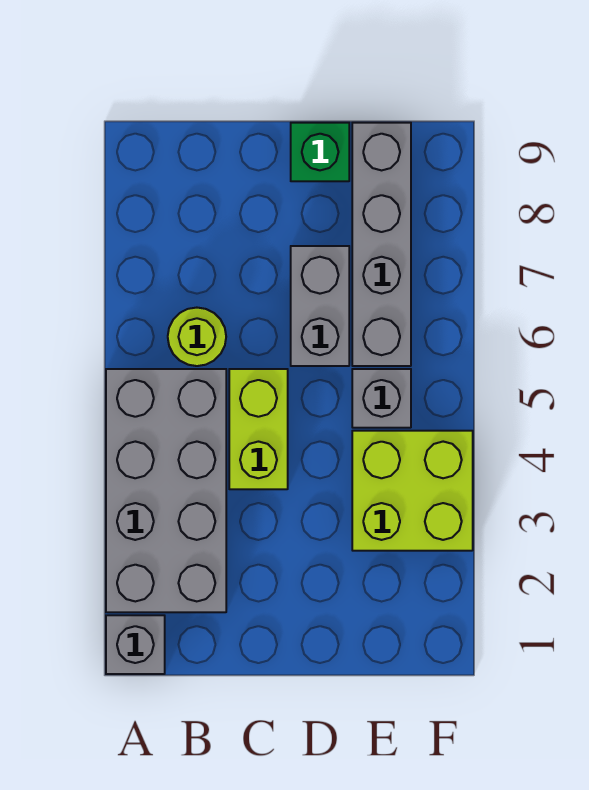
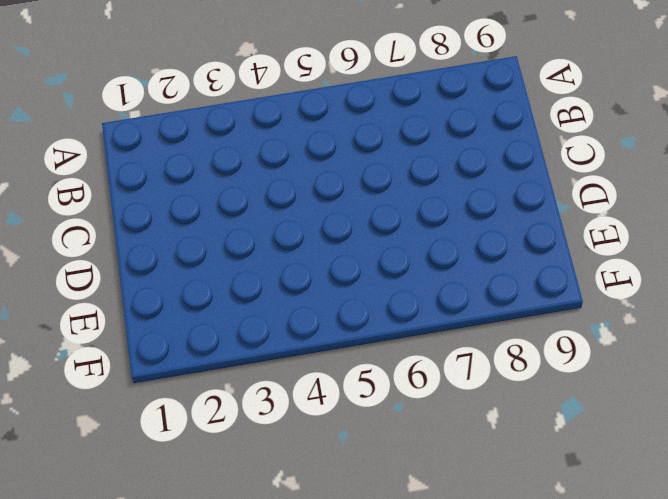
none -> grey 1x1 brick [106,615,165,674]
none -> grey 2x4 brick [106,369,226,612]

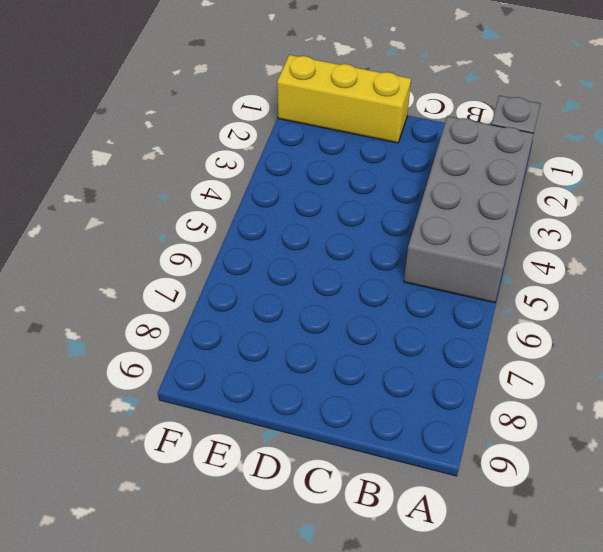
yellow 1x3 brick [277,55,411,143] -> none
none -> lime 1x1 round brick [168,308,226,366]
none -> lime 1x2 brick [229,369,288,489]

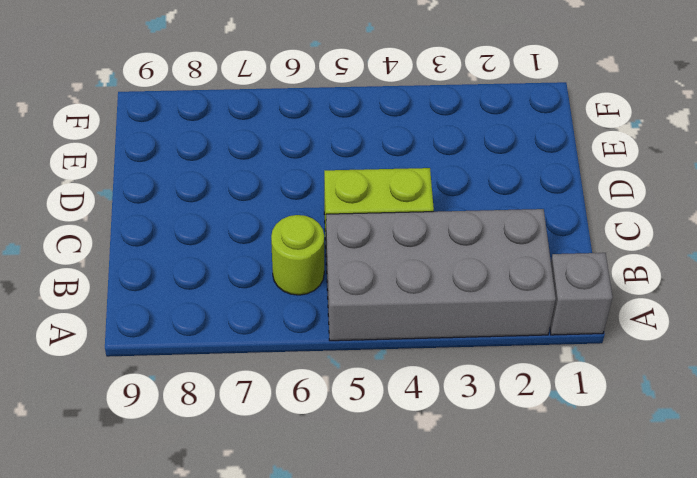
none -> grey 1x2 brick [291,246,349,366]
none -> green 1x1 brick [291,123,349,181]

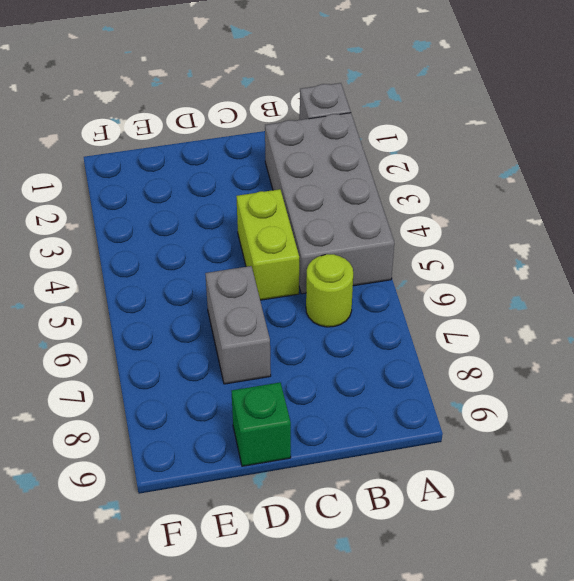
none -> lime 2x2 brick [352,431,473,551]
none -> grey 1x1 brick [352,369,411,428]

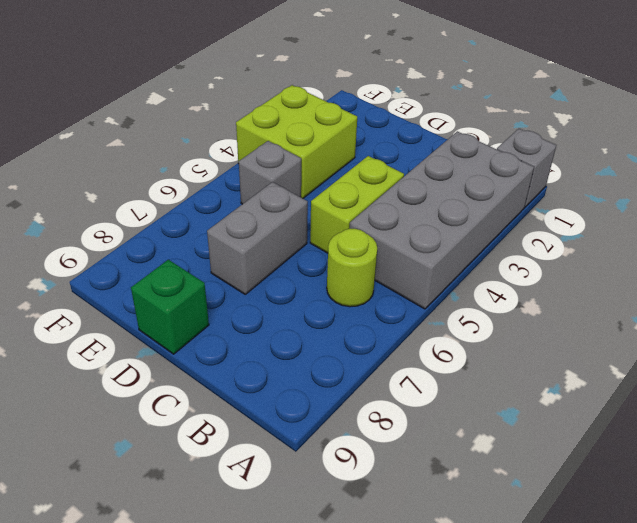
none -> grey 1x4 brick [352,123,411,366]

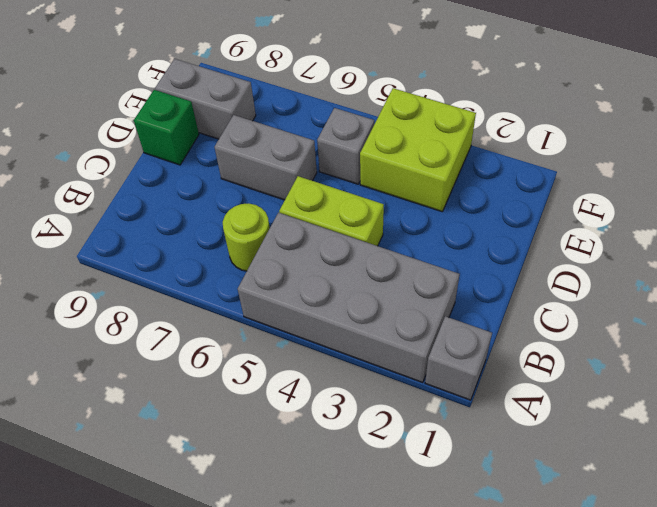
grey 1x2 brick [155,59,256,139] -> grey 1x4 brick [352,123,411,366]

